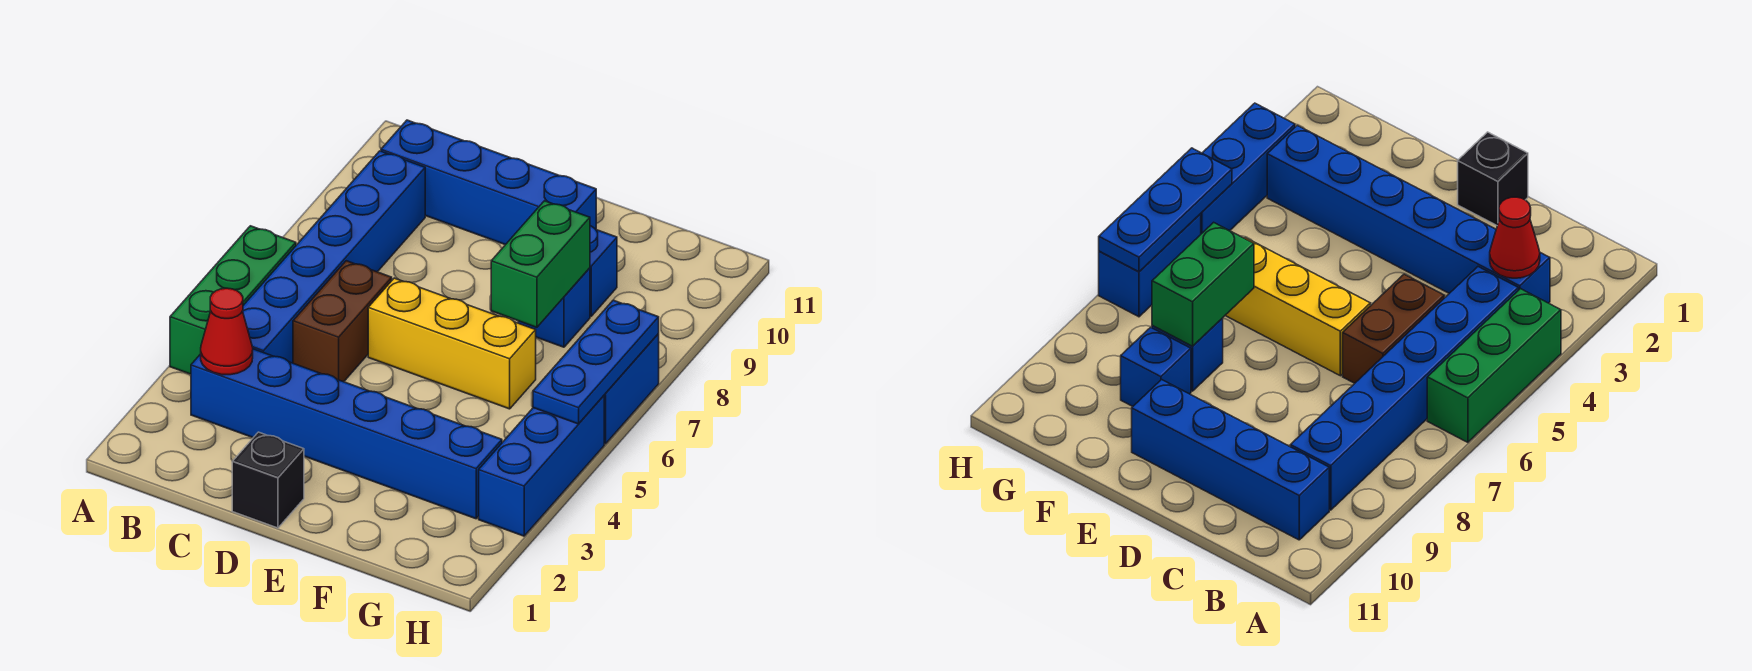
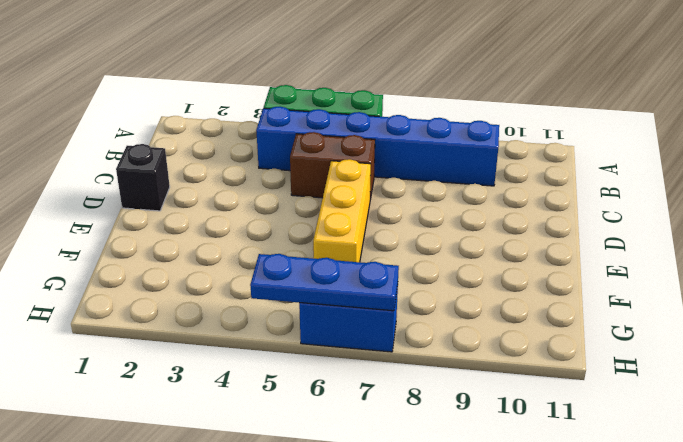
none -> blue 1x6 brick [191,349,502,519]
none -> blue 1x4 brick [381,120,596,245]
none -> blue 1x1 brick [518,268,590,347]

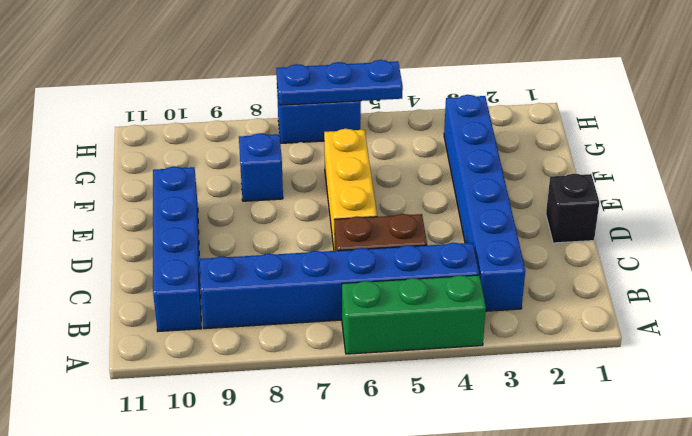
none -> blue 1x1 brick [590,226,617,316]
none -> blue 1x3 brick [479,396,604,536]
none -> red 1x1 cone [201,288,253,375]

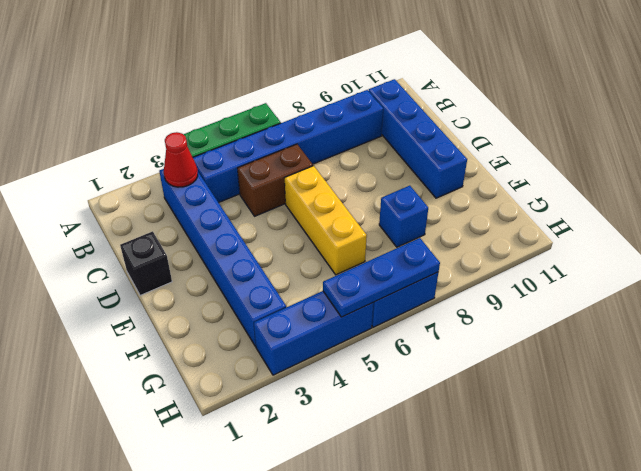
none -> blue 1x1 brick [590,226,617,316]
none -> green 1x2 brick [491,201,590,327]

